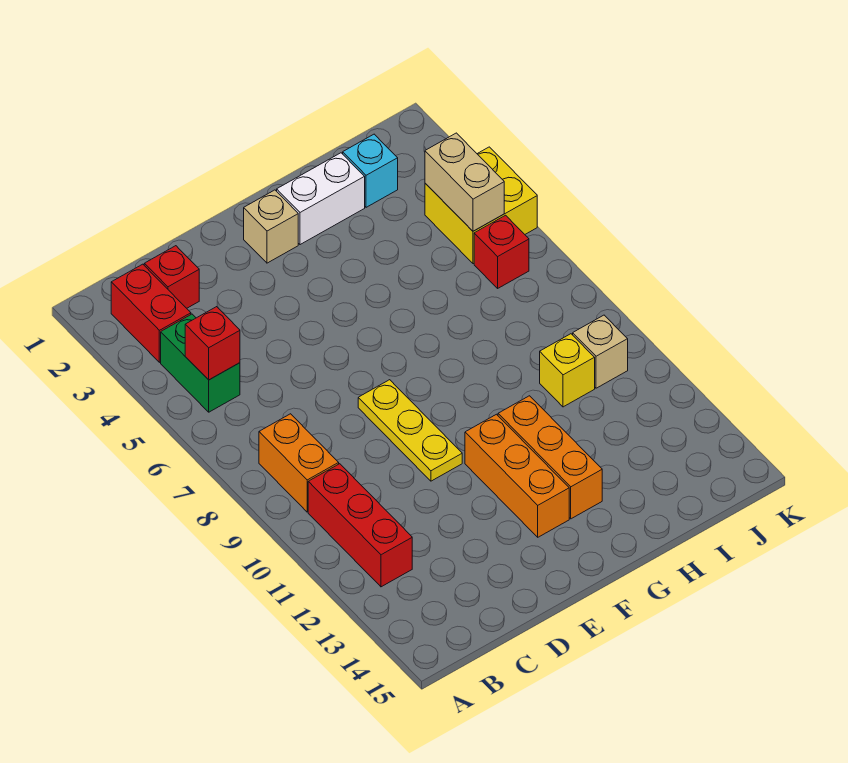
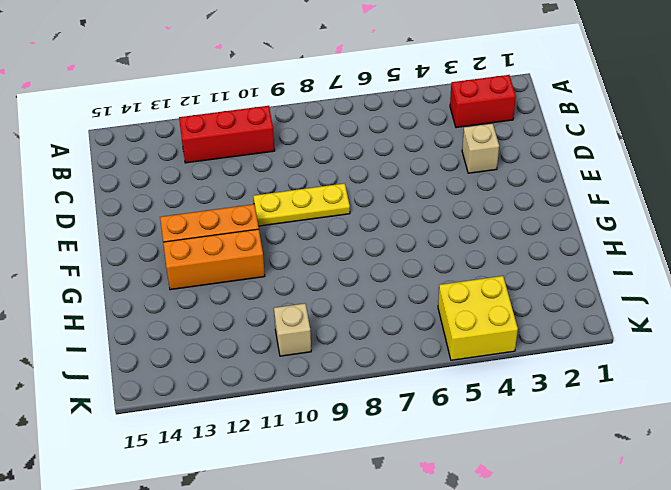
tan 1x1 brick [462,124,499,173] -> tan 1x1 brick moved to [244,190,298,263]
none -> green 1x2 brick [161,314,240,412]
none -> orange 1x2 brick [259,414,339,512]
none -> red 1x1 brick [144,246,199,308]

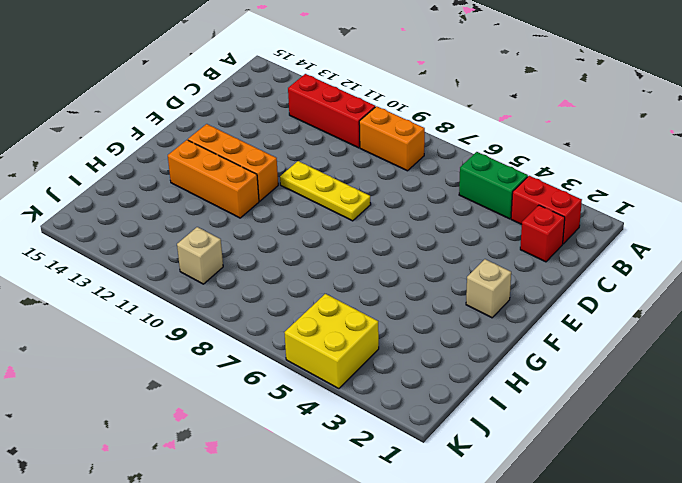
none -> white 1x2 brick [277,153,365,245]
none -> cyan 1x1 brick [343,134,398,207]
none -> yellow 1x1 brick [540,334,595,407]

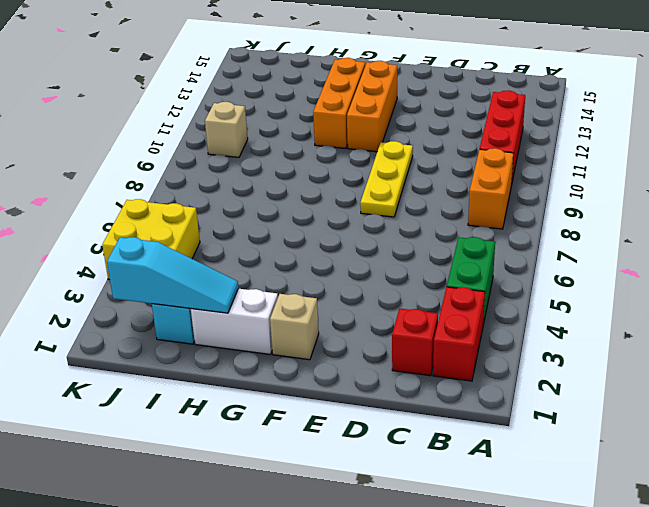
cyan 1x3 slope [107,237,238,313] -> none
none -> yellow 1x1 brick [540,334,595,407]
none -> red 1x1 brick [474,215,529,288]
none -> red 1x1 brick [185,307,240,380]

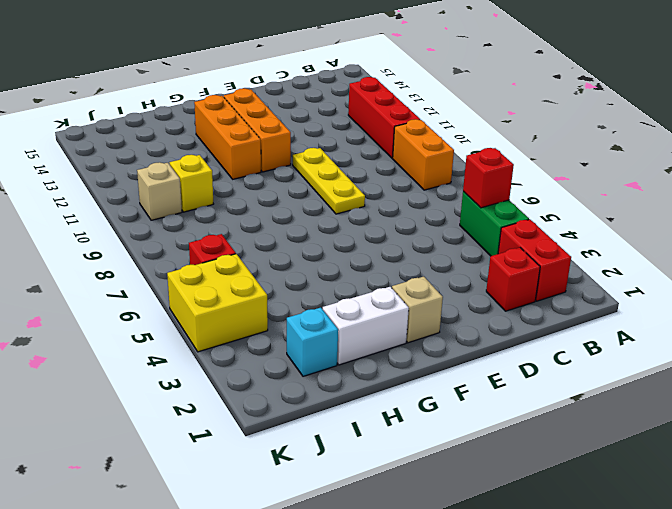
none -> tan 1x2 brick [425,133,504,231]

